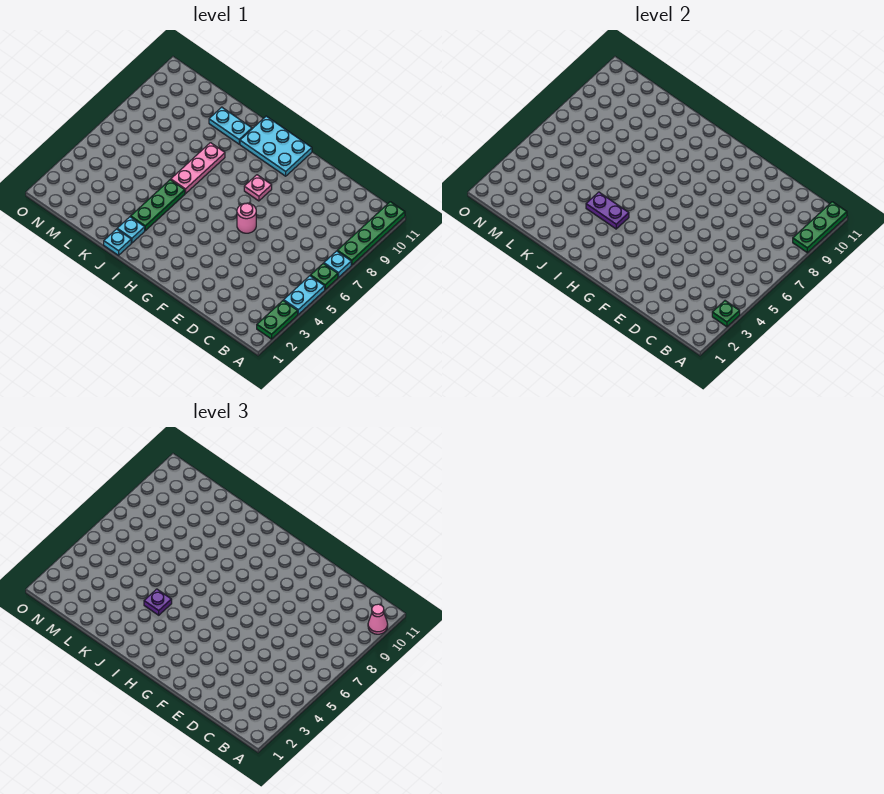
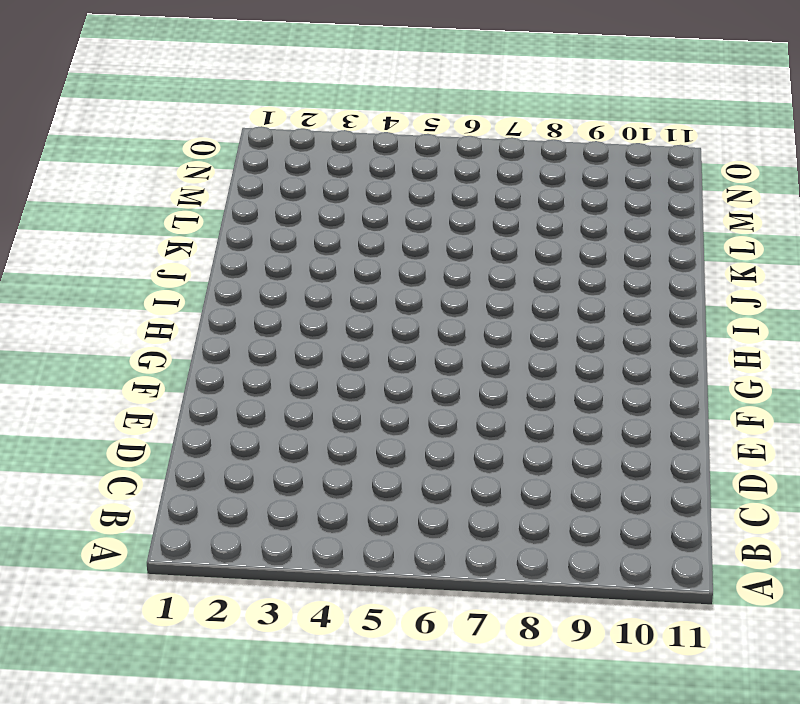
none -> green 1x2 plate [257,301,298,339]
none -> cyan 1x2 plate [284,276,325,314]
none -> green 1x1 plate [310,263,338,290]

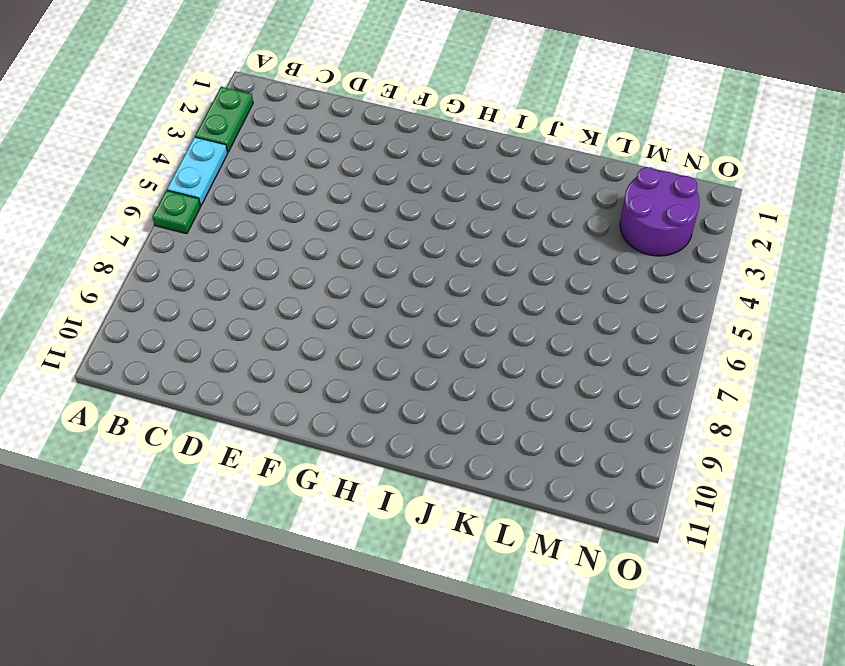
purple 2x2 round brick [620,167,700,256] -> none
none -> cyan 1x1 plate [324,251,351,277]
none -> green 1x4 plate [337,202,405,265]
none -> pink 1x1 round brick [237,203,256,233]

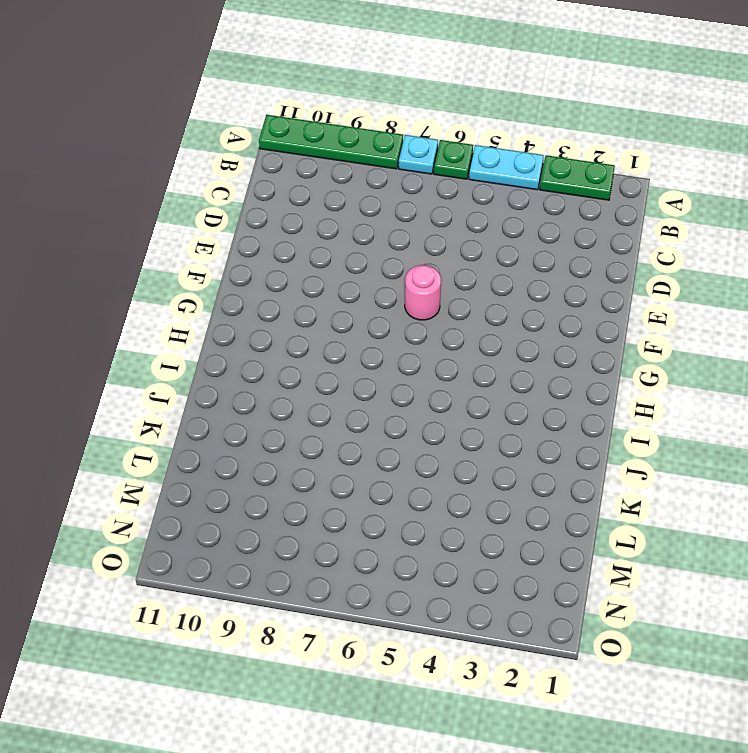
none -> pink 1x1 plate [244,175,272,201]
none -> cyan 2x3 plate [240,116,312,176]
none -> cyan 1x1 plate [104,229,131,255]

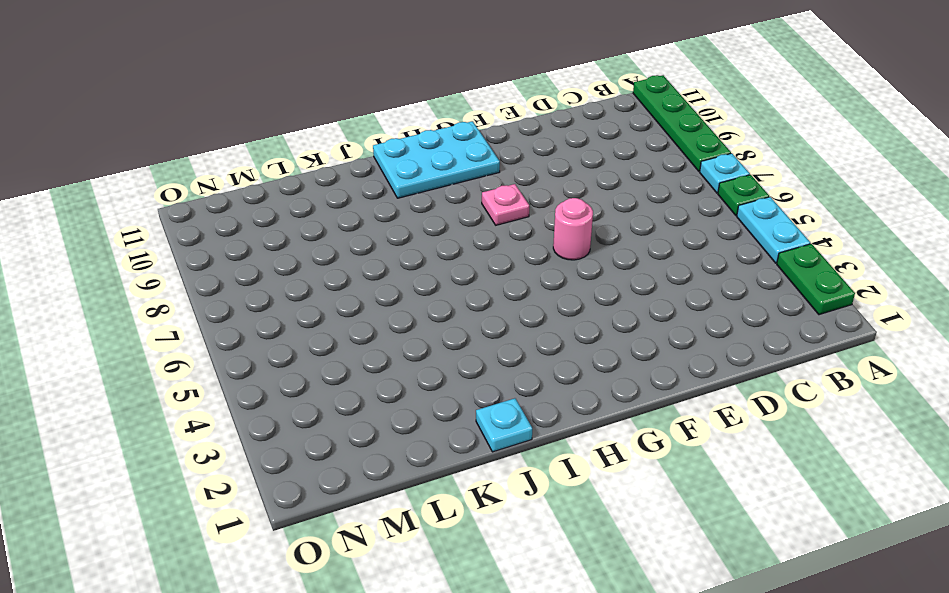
none -> cyan 1x1 plate [117,217,145,243]
none -> green 1x3 plate [131,180,185,231]
none -> pink 1x3 plate [171,143,225,194]

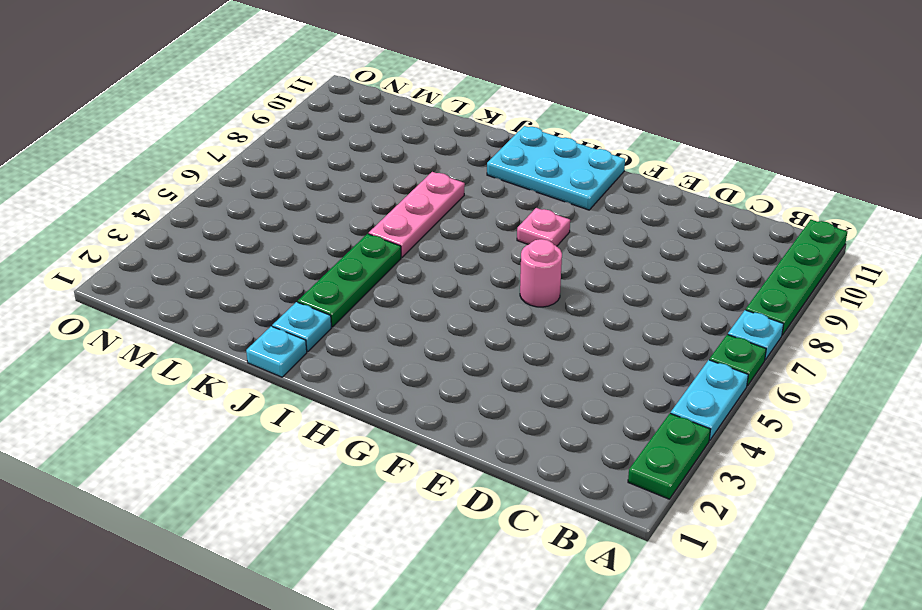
none -> cyan 1x2 plate [209,107,252,144]
none -> green 1x1 plate [712,301,740,327]
none -> green 1x3 plate [793,202,847,253]

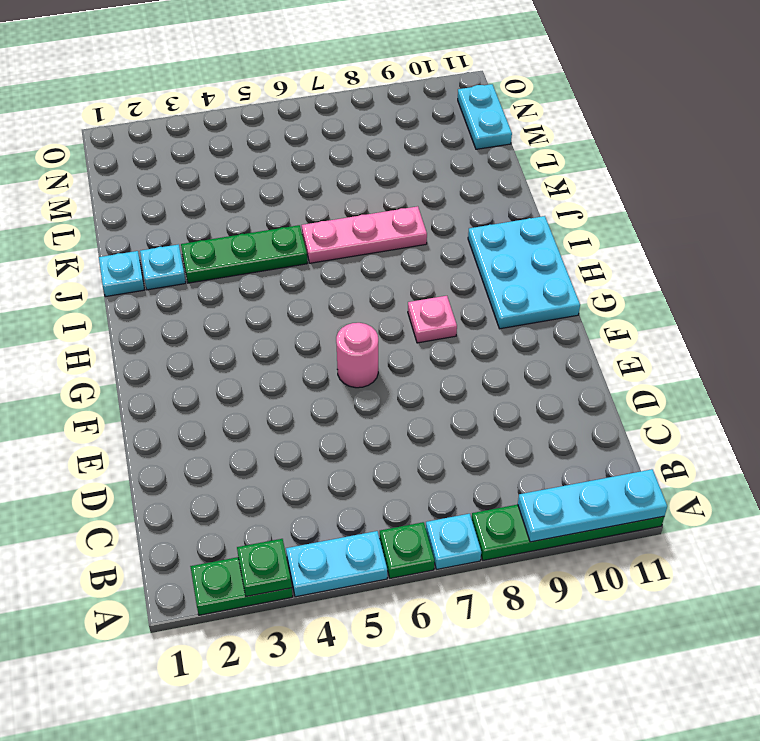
cyan 1x3 plate [518,469,667,542] -> green 1x3 plate [793,202,847,253]
cyan 1x2 plate [458,84,512,149] -> cyan 1x2 plate moved to [209,107,252,144]
none -> purple 1x2 plate [586,192,629,229]
none -> pink 1x1 cone [368,604,388,634]
none -> purple 1x1 plate [144,589,172,615]

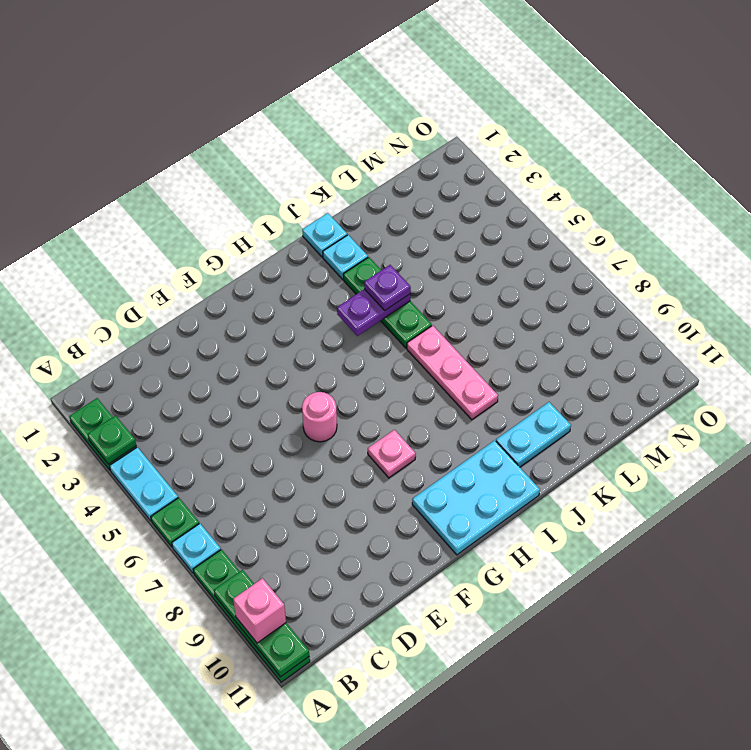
pink 1x1 brick [233,578,286,643] -> pink 1x1 cone [368,604,388,634]

